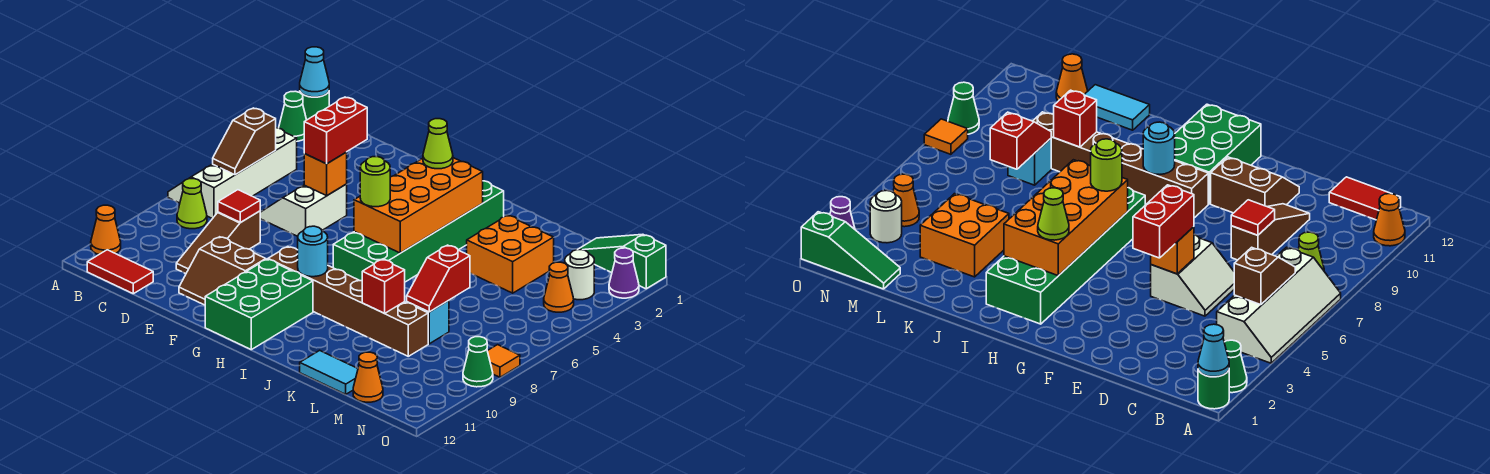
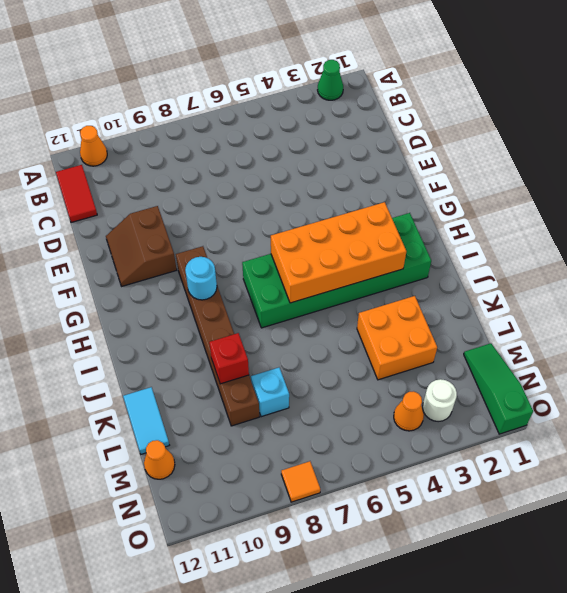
none -> green 1x1 round brick [300,92,329,120]
none -> white 2x4 slope [168,128,297,219]
none -> lime 1x1 cone [177,179,207,229]
none -> white 2x2 slope [260,184,347,236]

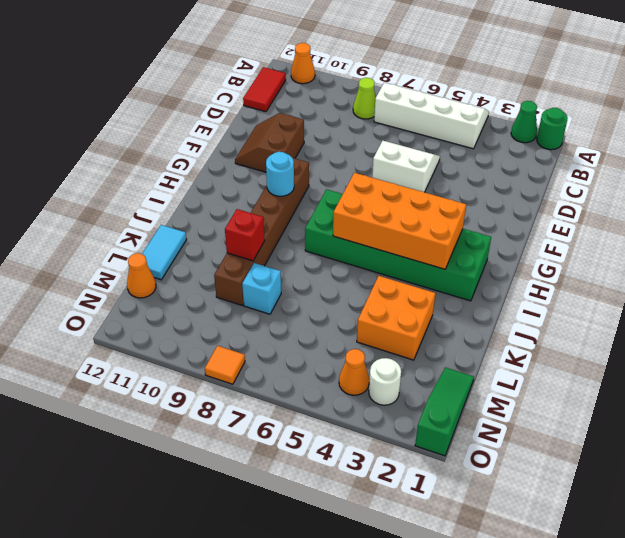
none -> brown 1x3 slope [176,211,260,274]
none -> green 2x3 brick [205,259,313,350]
none -> purple 1x1 cone [609,248,639,298]
none -> green 1x1 cone [463,337,493,387]

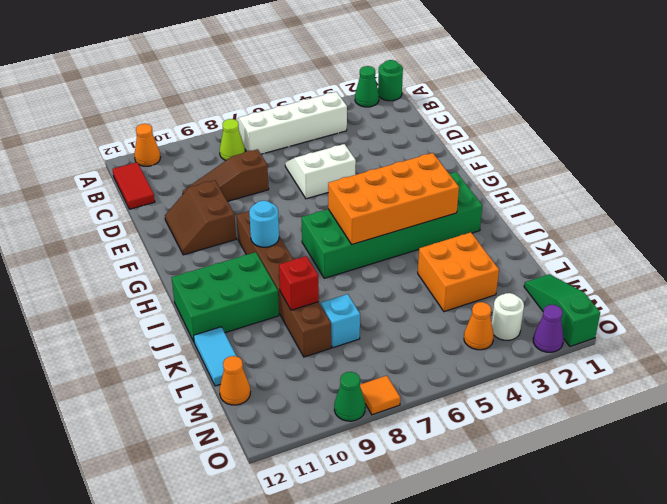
green 2x3 brick [171,252,279,341] -> green 2x3 brick moved to [205,259,313,350]
none -> cyan 1x1 cone [300,47,329,97]
none -> brown 1x2 slope [213,108,276,175]
none -> red 1x1 tile [218,190,260,222]
none -> orange 1x1 brick [304,152,347,196]

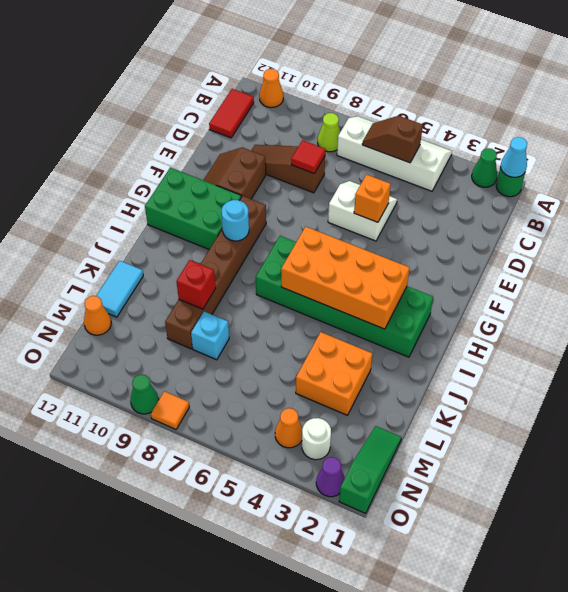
none -> red 1x2 slope [407,245,470,312]
none -> red 1x2 brick [304,97,367,164]
none -> lime 1x1 cone [423,119,453,169]
none -> lime 1x1 round brick [360,157,390,207]

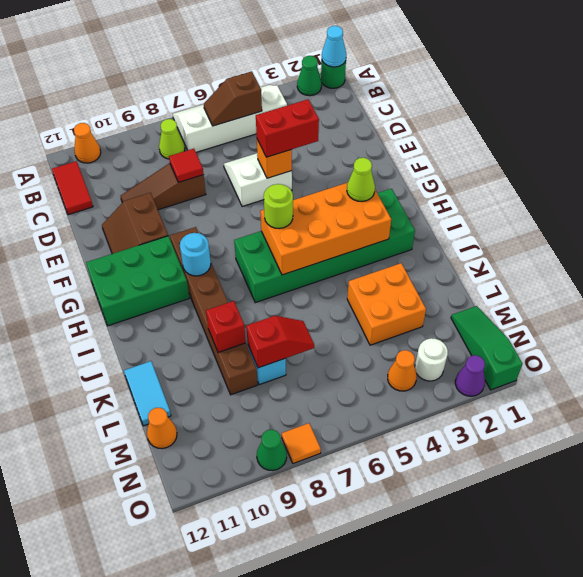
red 1x2 slope [246,316,314,368] -> red 1x2 slope turned to [407,245,470,312]

